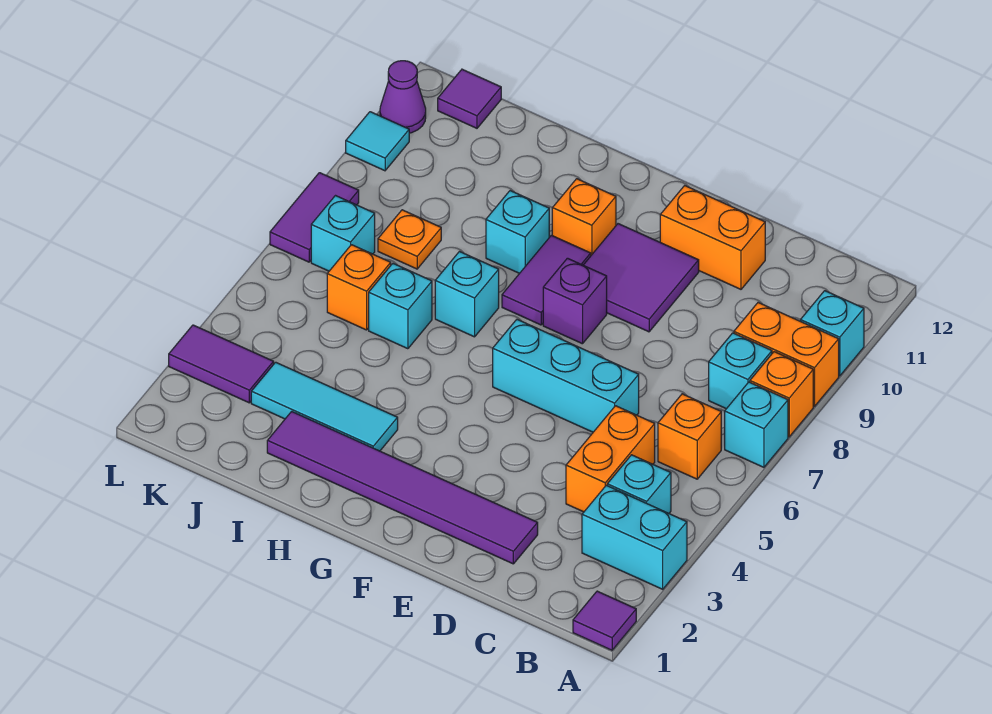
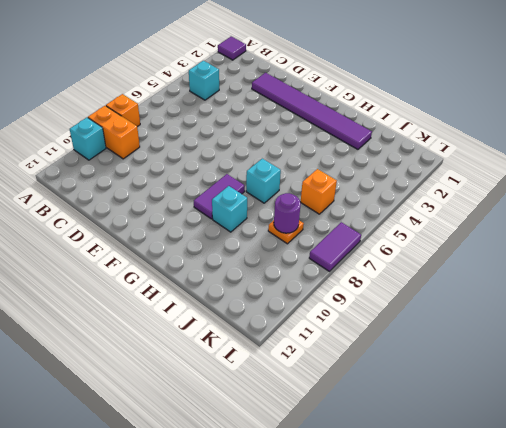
purple 1x1 round brick [274,193,301,233] -> none
none -> cyan 1x2 brick [582,485,687,589]
none -> cyan 1x1 brick [725,382,788,467]
none -> orange 1x1 brick [658,394,721,479]

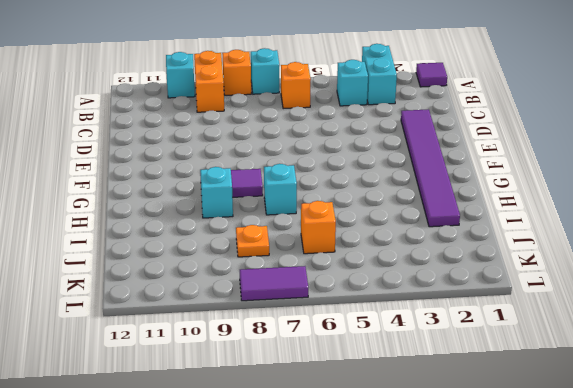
none -> cyan 1x1 brick [709,333,772,409]
none -> orange 1x2 brick [566,406,655,512]
none -> cyan 1x3 brick [493,320,639,432]

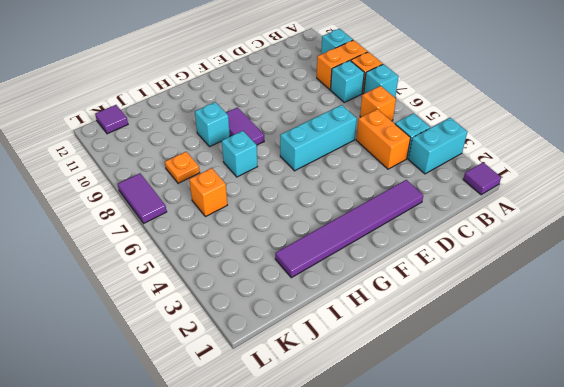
none -> orange 1x2 brick [660,186,765,289]
none -> purple 2x2 tile [584,224,699,332]
none -> purple 1x1 brick [543,258,607,344]

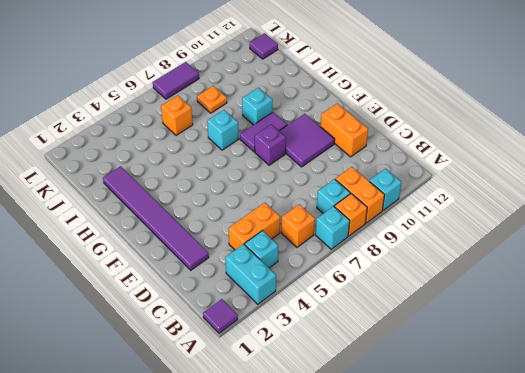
none -> cyan 1x3 brick [493,320,639,432]
none -> orange 1x1 brick [552,179,616,255]
none -> cyan 1x3 tile [251,362,398,451]

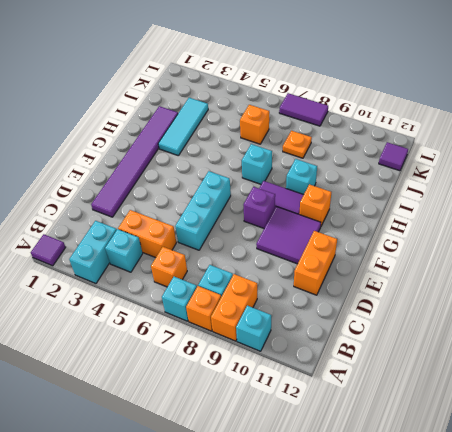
none -> cyan 1x1 brick [369,264,432,349]
none -> purple 1x2 tile [169,325,274,403]
none -> cyan 1x1 brick [311,196,375,271]

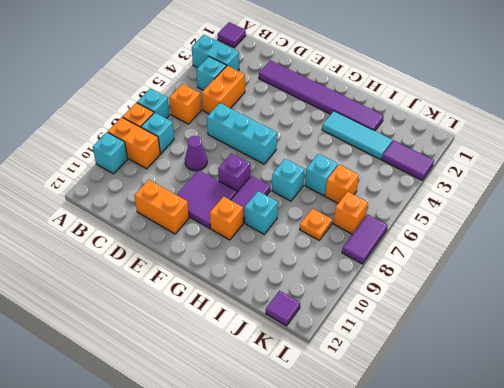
purple 1x1 cone [185,136,207,171] -> purple 1x1 cone moved to [380,61,426,133]
orange 1x1 brick [333,192,368,234] -> cyan 1x1 brick [311,196,375,271]
none -> cyan 1x1 tile [346,112,409,171]

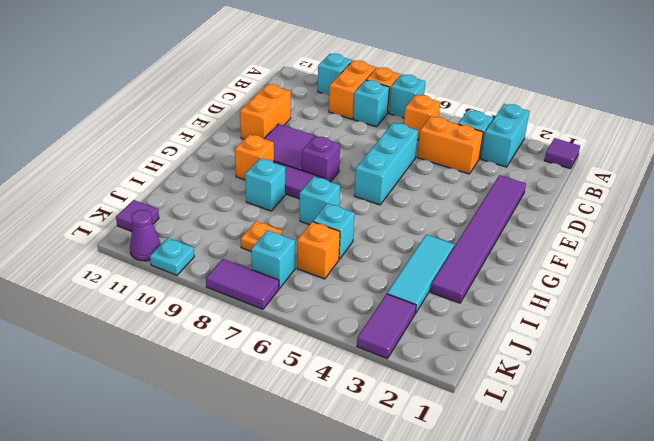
cyan 1x1 plate [150,238,194,275] -> cyan 1x1 tile [346,112,409,171]

